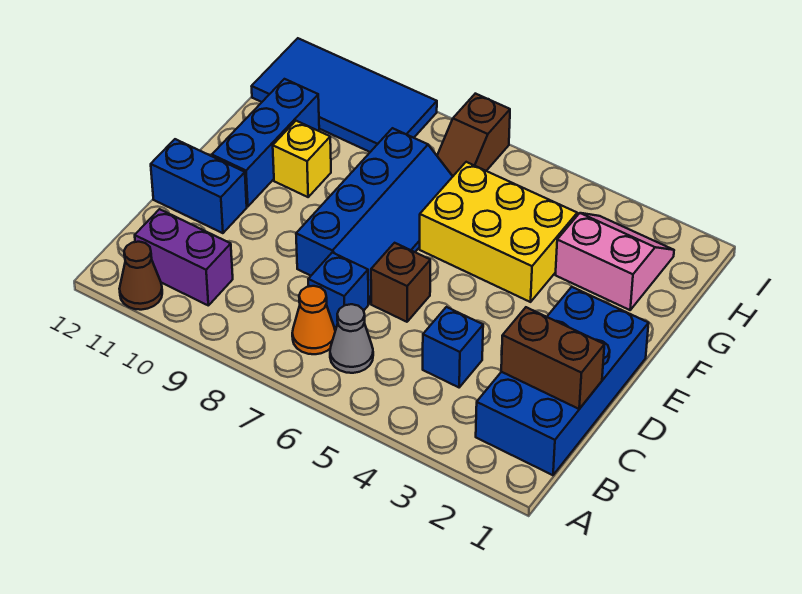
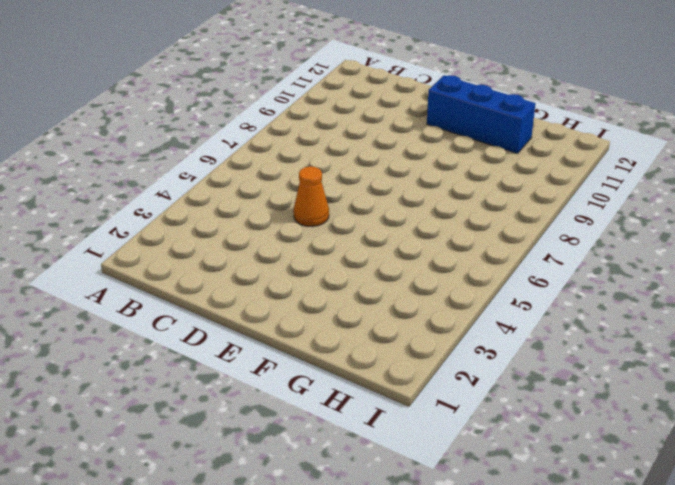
orange 1x1 cone [293,166,329,227] -> orange 1x1 cone moved to [292,286,335,354]
none -> brown 1x1 cone [119,242,162,310]
none -> blue 2x4 brick [476,287,649,475]
none -> grey 1x1 cone [330,304,373,373]

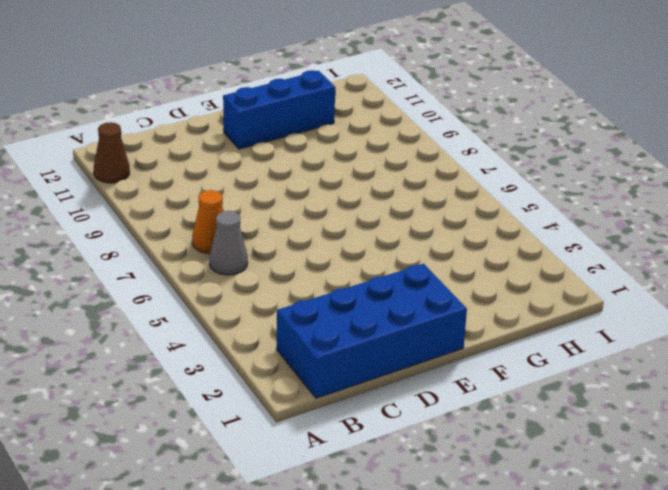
none -> purple 1x2 brick [135,209,233,305]
none -> blue 1x1 brick [423,307,483,387]
none -> blue 1x1 brick [308,252,368,328]

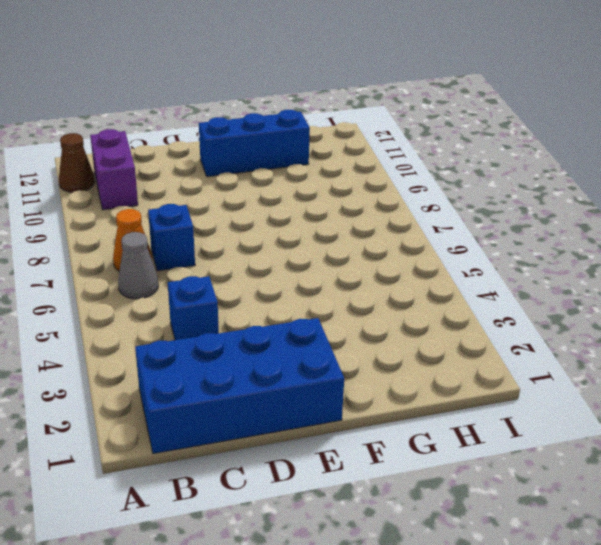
none -> brown 1x1 brick [371,243,430,322]
none -> blue 2x4 slope [296,128,453,304]
none -> blue 1x2 brick [151,139,247,233]

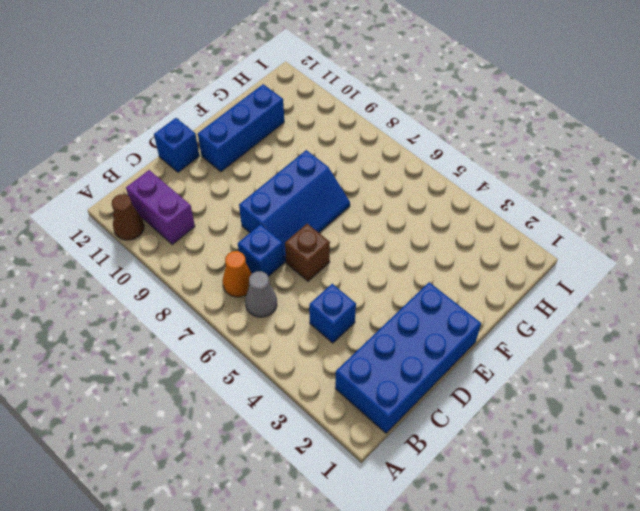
blue 2x3 slope [239,150,350,262] -> blue 2x4 slope [296,128,453,304]
blue 1x1 brick [154,118,199,172] -> blue 1x2 brick [151,139,247,233]
none -> yellow 2x3 brick [420,162,577,302]
none -> yellow 1x1 brick [273,121,331,197]
none -> pink 2x2 slope [556,213,674,310]

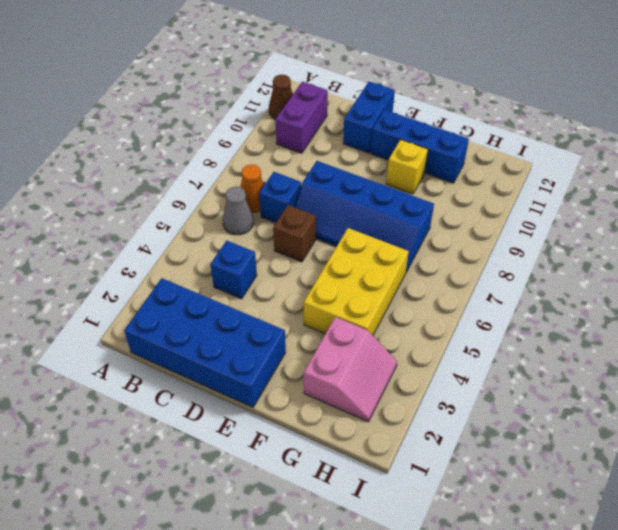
none -> brown 1x2 slope [437,94,510,176]
none -> blue 2x4 tile [252,38,437,152]
none -> brown 1x2 brick [501,307,604,409]

